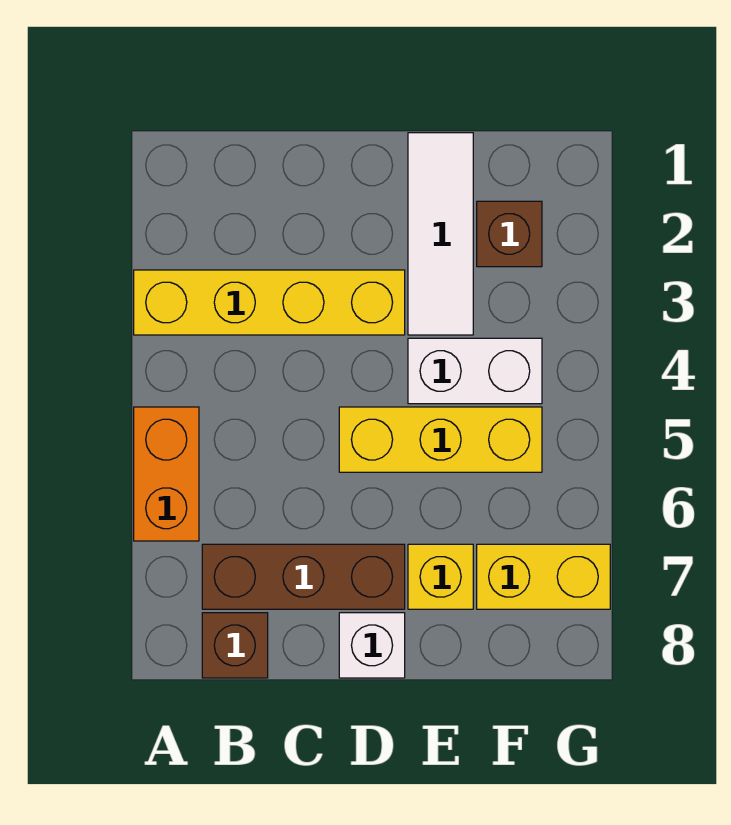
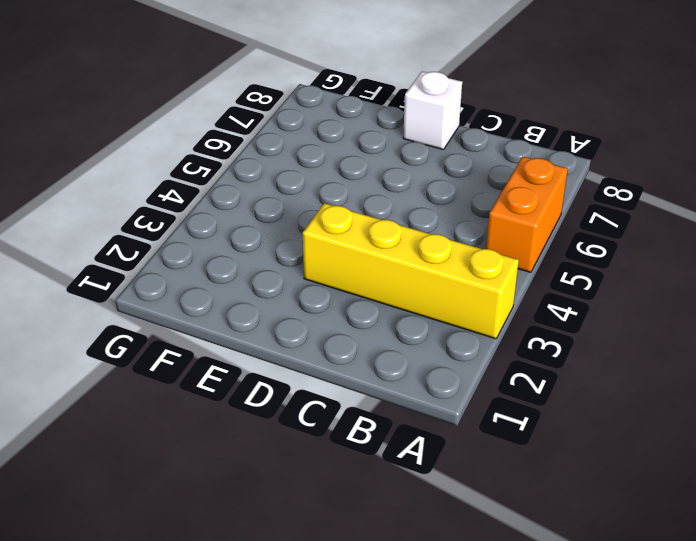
none -> brown 1x3 brick [202,544,405,609]
none -> brown 1x1 brick [202,613,268,678]

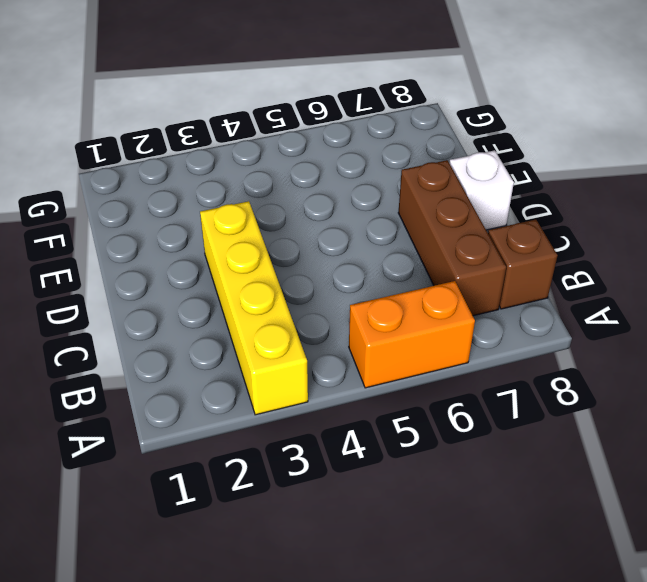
none -> yellow 1x3 brick [339,407,542,472]
none -> white 1x3 tile [408,133,473,335]

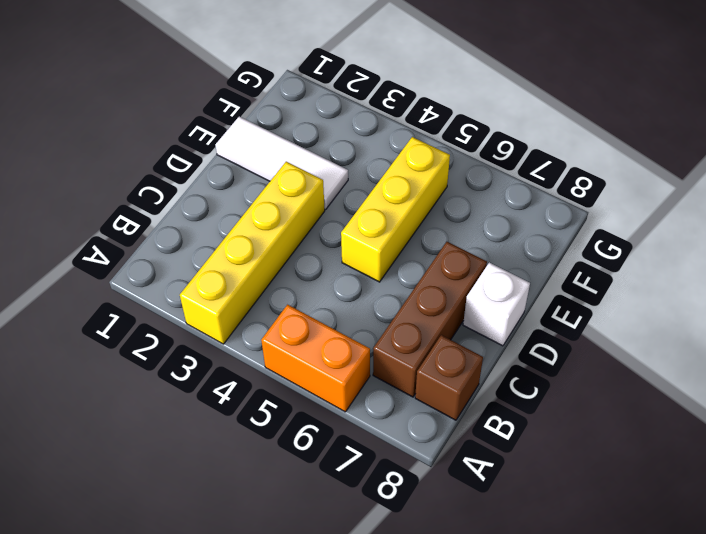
none -> white 1x2 brick [408,338,542,404]
none -> yellow 1x1 brick [408,544,473,609]

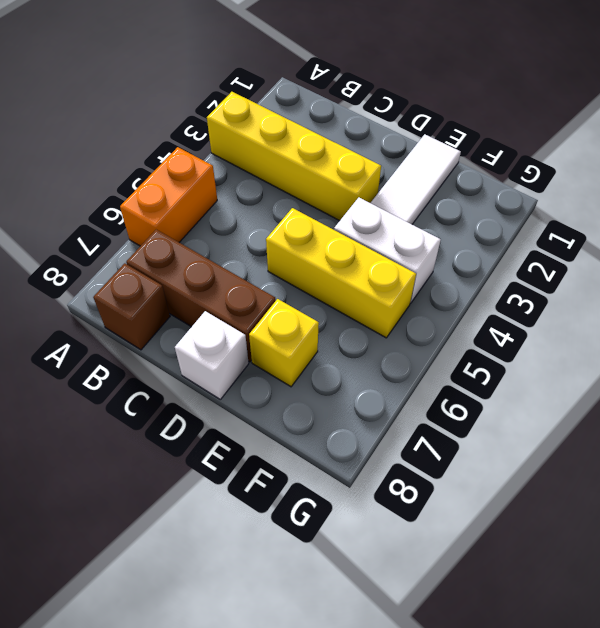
none -> brown 1x1 brick [477,201,542,267]
none -> yellow 1x2 brick [477,544,610,609]

